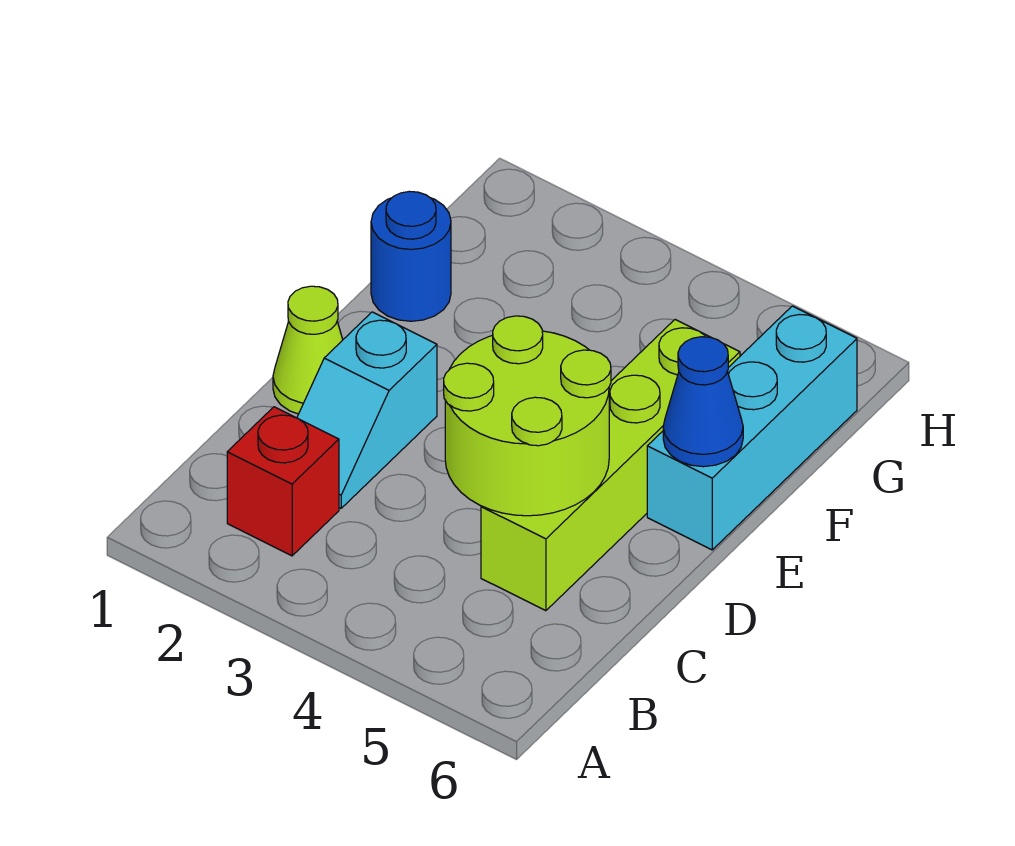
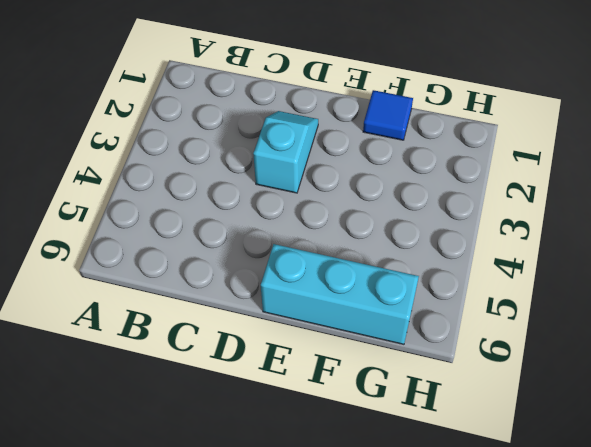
cyan 1x2 slope [253,111,318,193] -> cyan 1x2 slope turned to [297,312,437,508]
blue 1x1 tile [363,90,413,140] -> blue 1x1 round brick [371,191,451,321]
none -> red 1x1 brick [227,407,339,556]
none -> lime 1x4 brick [481,320,740,611]

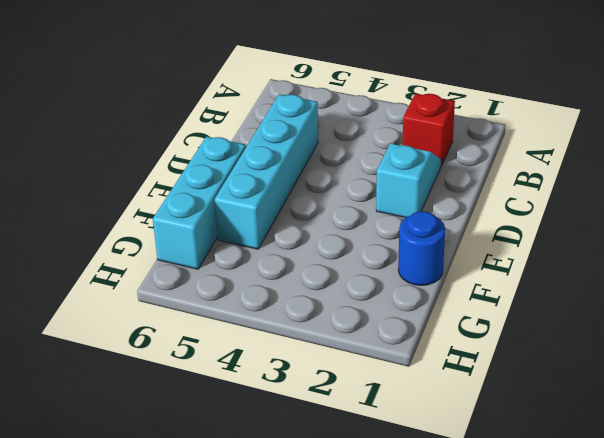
cyan 1x4 brick [215,94,318,249] -> lime 1x4 brick [481,320,740,611]
none -> lime 1x1 cone [273,286,343,414]
none -> lime 2x2 round brick [444,316,611,516]

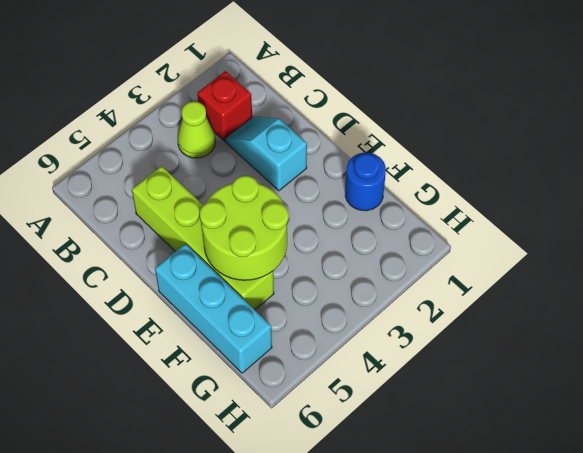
lime 1x1 cone [178,101,216,158] -> lime 1x1 cone moved to [273,286,343,414]
lime 2x2 round brick [200,176,288,280] -> lime 2x2 round brick moved to [444,316,611,516]
none -> blue 1x1 cone [663,337,743,467]

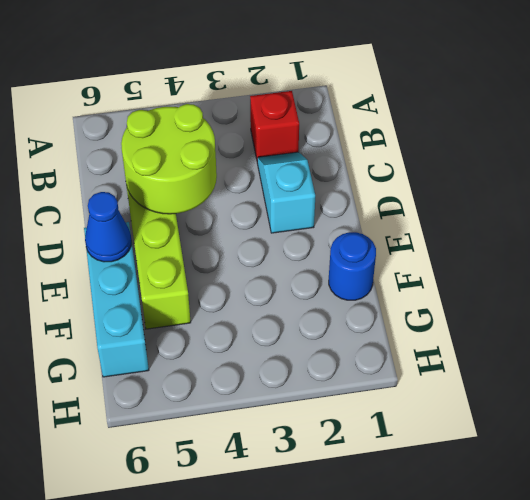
none -> lime 1x1 cone [273,286,343,414]

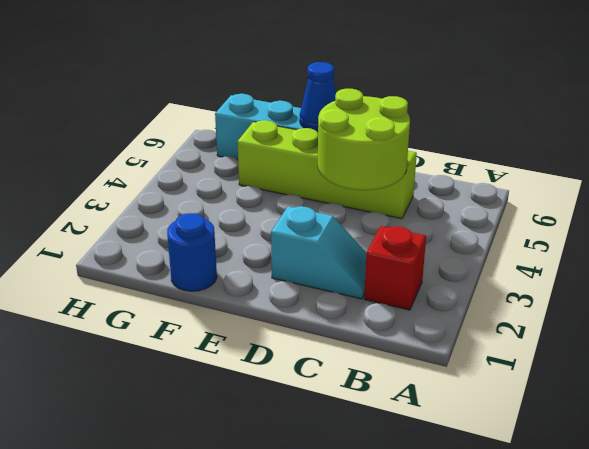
none -> lime 1x1 cone [273,286,343,414]

